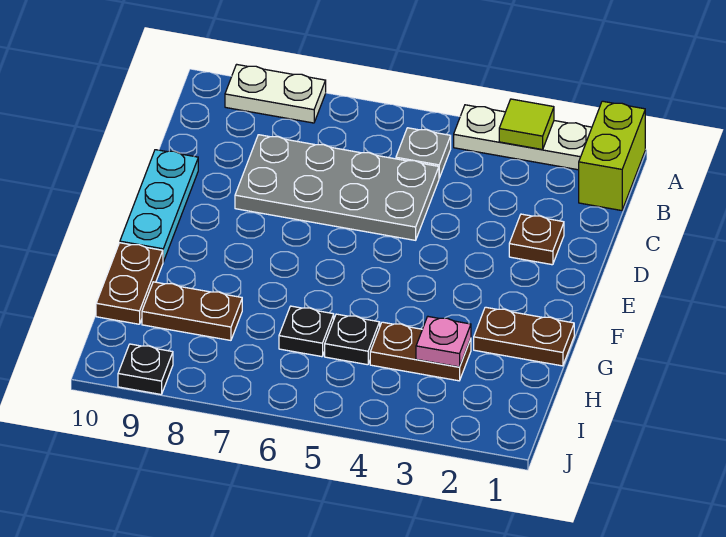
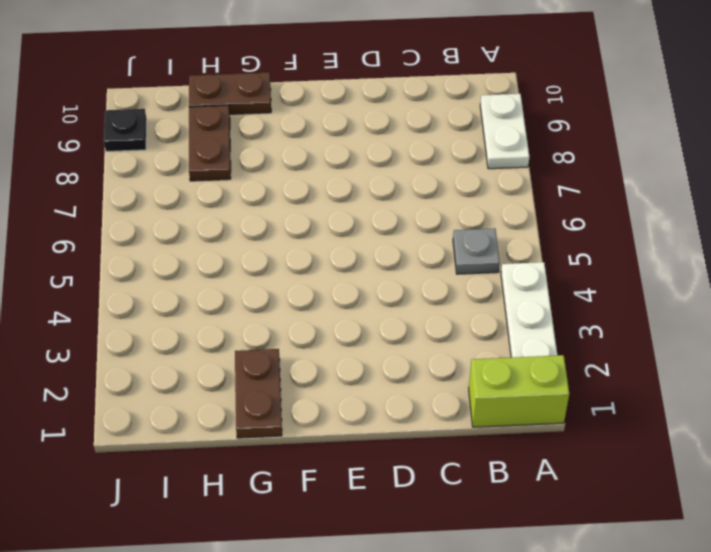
none -> grey 2x4 plate [235,135,439,240]
none -> brown 1x1 plate [509,214,564,265]
none -> cyan 1x3 plate [120,150,198,262]

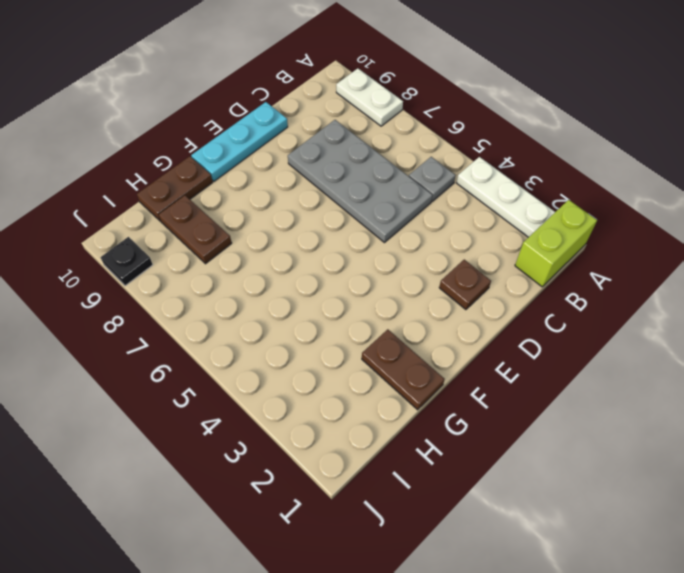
none -> brown 1x2 plate [370,322,471,381]
none -> black 1x1 plate [325,314,380,365]
none -> black 1x1 plate [279,306,334,357]

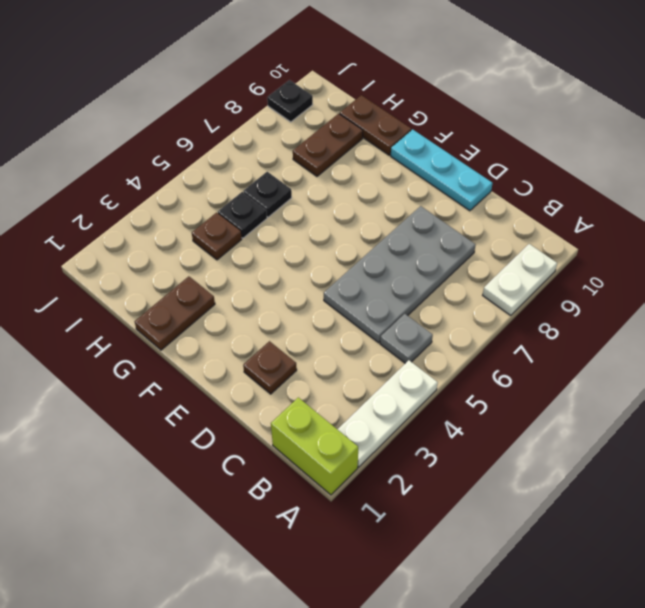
brown 1x1 plate [192,213,242,260] -> brown 1x2 plate [370,322,471,381]
none -> lime 1x1 tile [499,99,554,150]
none -> pink 1x1 plate [416,317,471,367]

